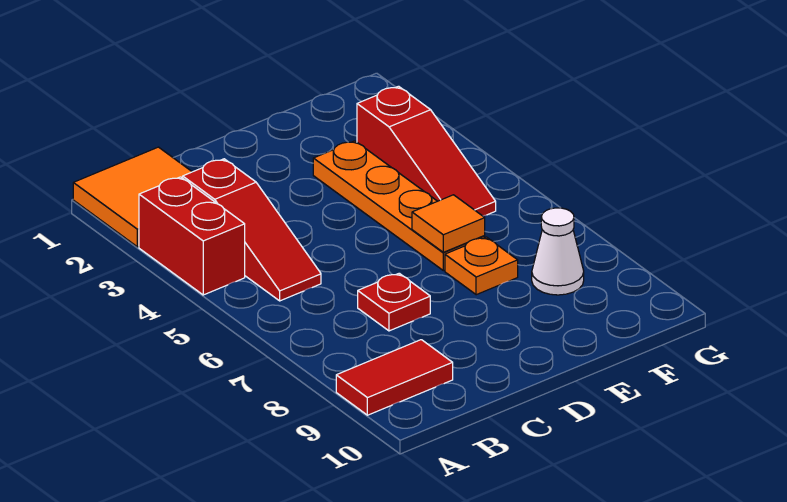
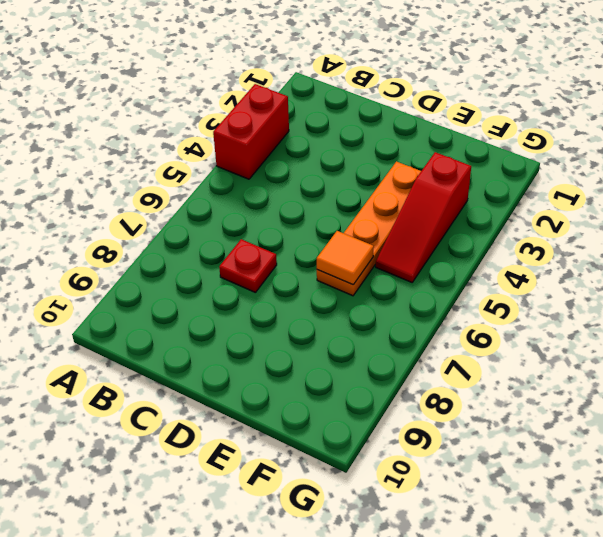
none -> orange 2x2 tile [73,147,192,247]
none -> red 1x2 tile [336,340,453,415]

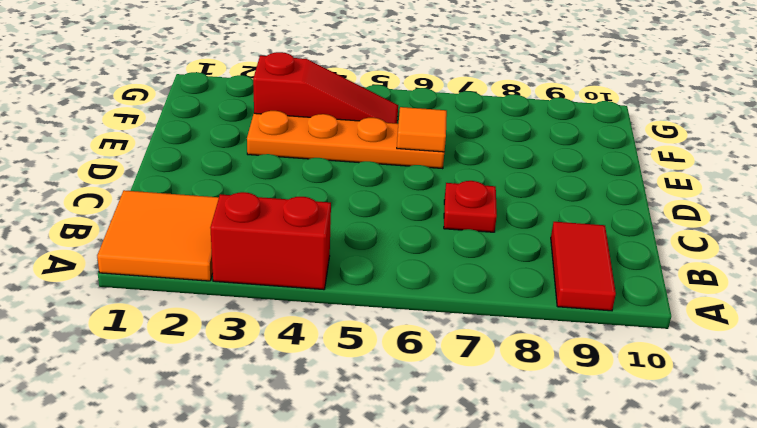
none -> red 1x3 slope [183,159,321,301]
none -> orange 1x1 plate [445,237,518,295]

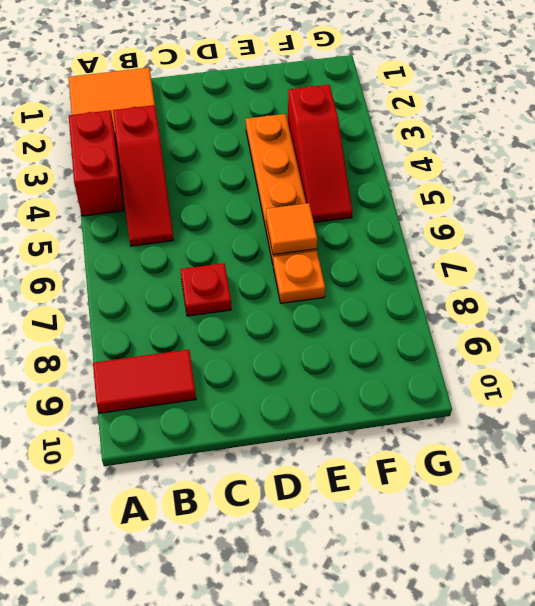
none -> white 1x1 cone [532,208,584,295]

